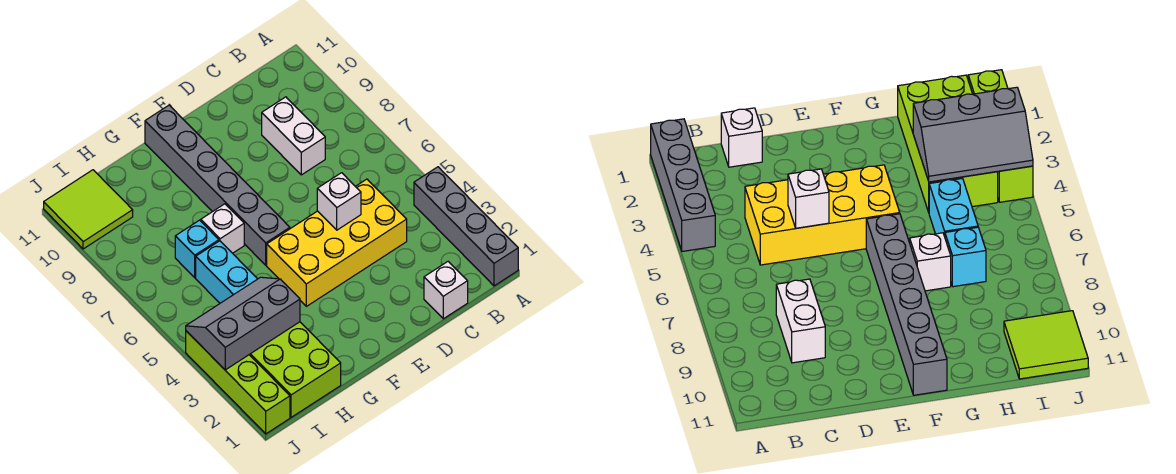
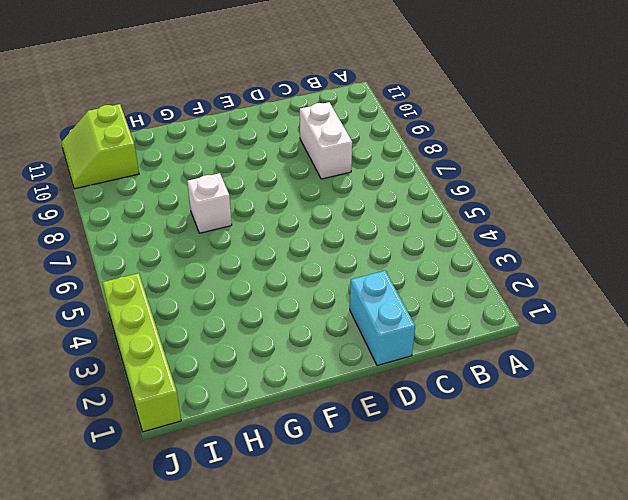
cyan 1x2 brick [350,271,415,366] -> cyan 1x2 brick moved to [196,241,257,303]
lime 2x2 slope [61,104,139,189] -> lime 2x2 tile [44,170,133,249]
none -> grey 1x4 brick [414,167,518,286]
none -> white 1x1 brick [424,261,468,319]
none -> yellow 2x4 brick [267,179,407,306]

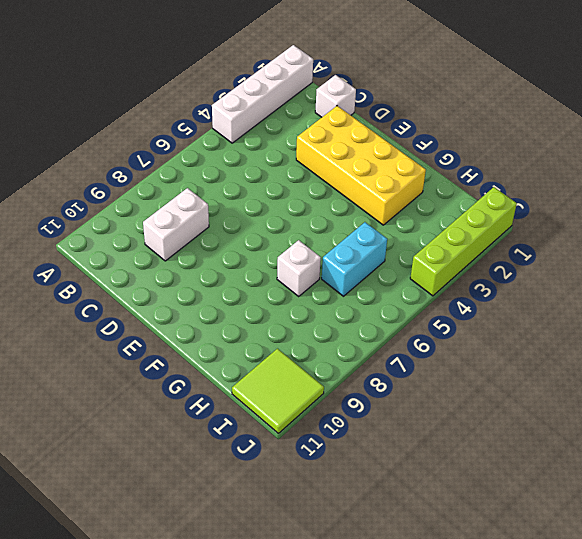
white 1x4 brick [212,45,313,143] -> grey 1x4 brick [414,167,518,286]
yellow 2x4 brick [296,106,426,225] -> yellow 2x4 brick moved to [267,179,407,306]
none -> grey 1x6 brick [145,105,290,265]
none -> lime 2x4 brick [249,322,341,417]
none -> cyan 1x1 brick [175,220,219,278]

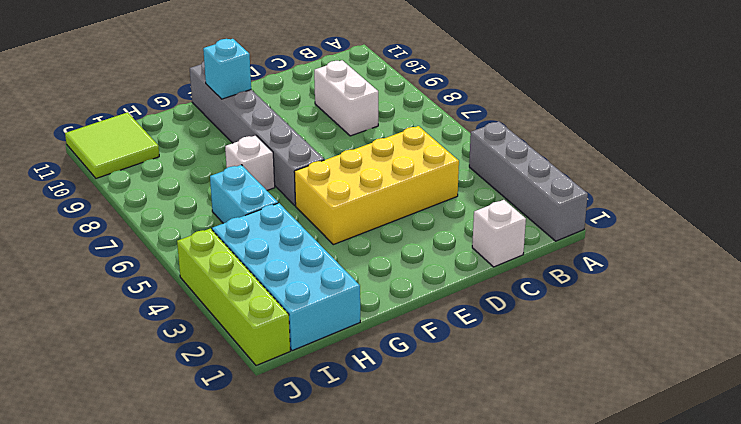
cyan 1x1 brick [203,39,251,99] -> cyan 1x1 brick moved to [175,220,219,278]
cyan 2x4 brick [212,203,360,351] -> lime 2x4 brick [249,322,341,417]
none -> white 1x1 brick [317,173,361,230]
none -> grey 2x3 slope [186,277,300,370]

